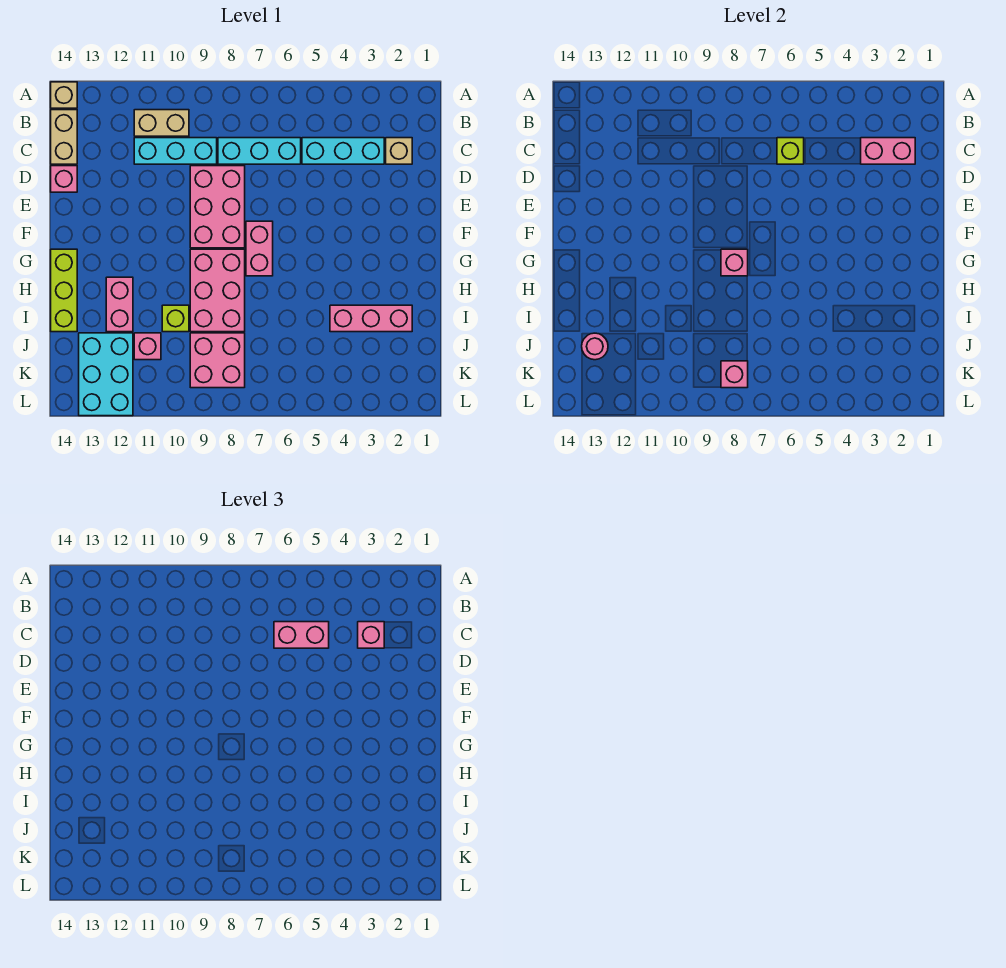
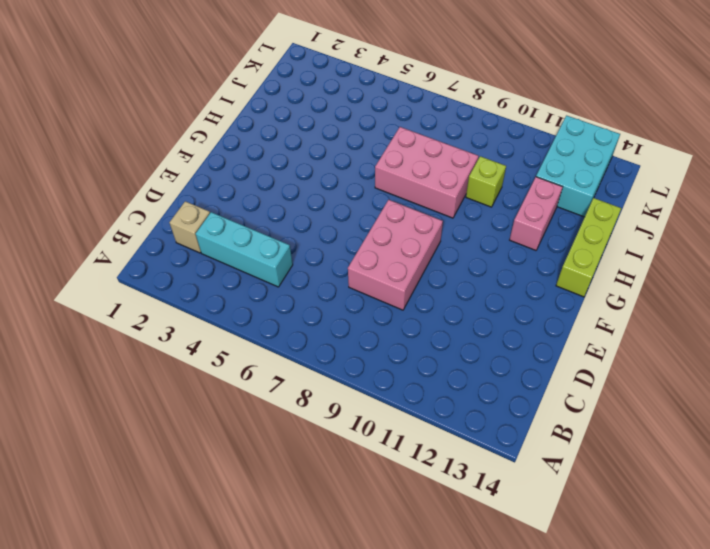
pink 2x3 brick [375,127,479,218] -> pink 2x3 brick turned to [190,249,245,332]
none -> tan 1x1 brick [51,82,77,108]
none -> tan 1x2 brick [134,110,189,136]
none -> tan 1x2 brick [51,110,77,164]

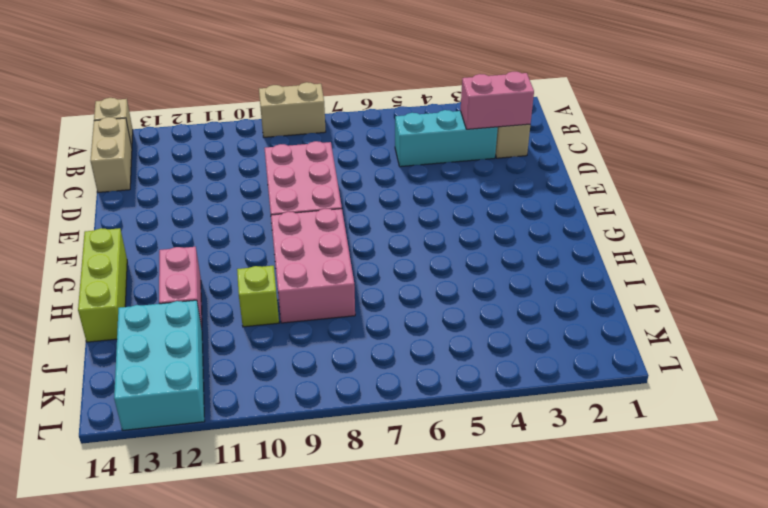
tan 1x2 brick [259,82,326,137] -> tan 1x2 brick moved to [134,110,189,136]
none -> cyan 1x3 brick [218,138,301,164]
none -> cyan 1x3 brick [134,138,217,164]
none -> pink 1x1 brick [51,166,77,192]

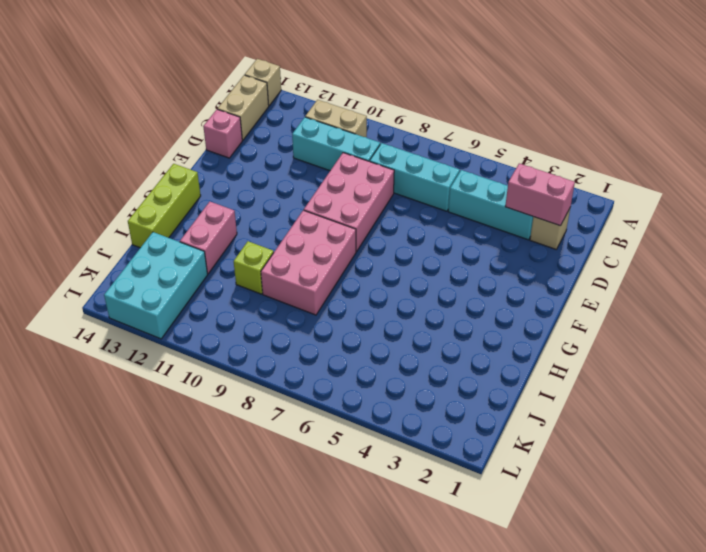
none -> pink 1x2 brick [246,221,273,276]
none -> pink 1x3 brick [330,305,412,332]
none -> pink 2x2 brick [190,333,245,388]

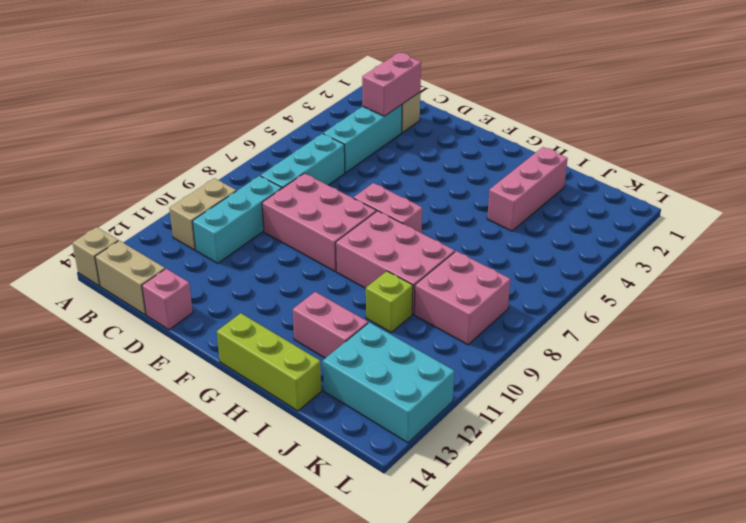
none -> pink 1x1 brick [134,333,161,360]
none -> lime 1x1 brick [777,138,804,164]
none -> pink 1x1 brick [721,249,748,276]

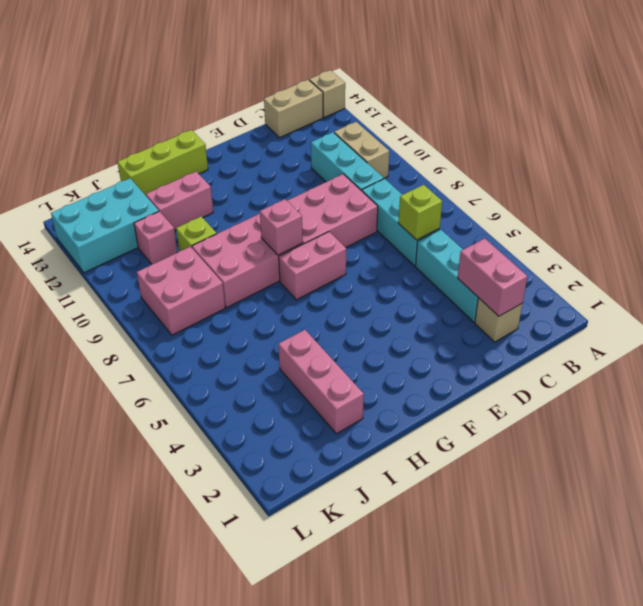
none -> pink 1x1 brick [51,166,77,192]
none -> pink 1x1 round brick [582,333,608,360]
none -> pink 1x1 brick [721,361,748,388]

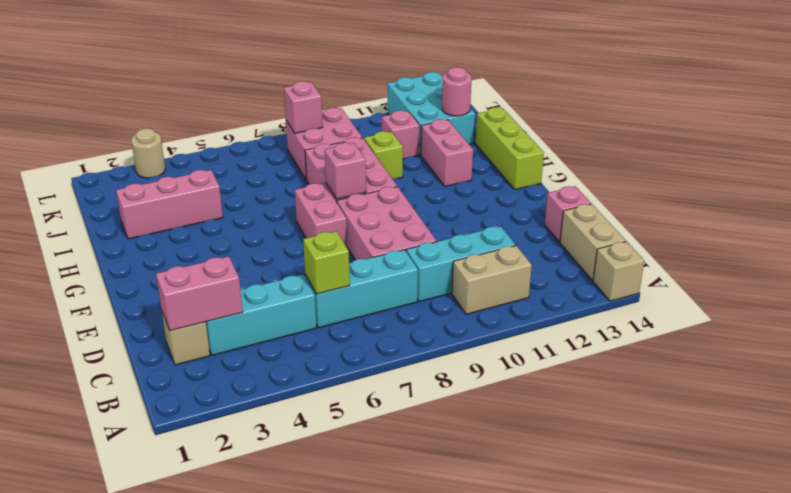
tan 1x1 round brick [131,129,165,178] -> none
none -> pink 1x1 brick [358,622,384,648]
none -> pink 1x2 brick [274,622,329,648]

